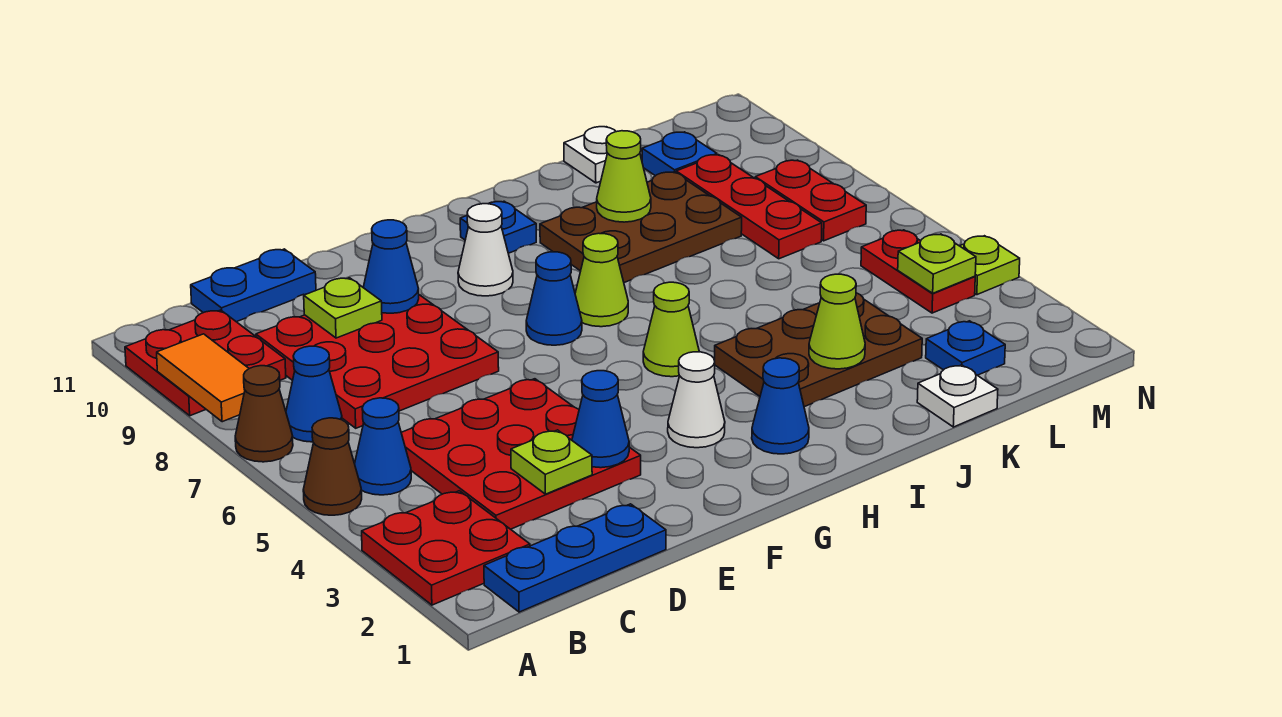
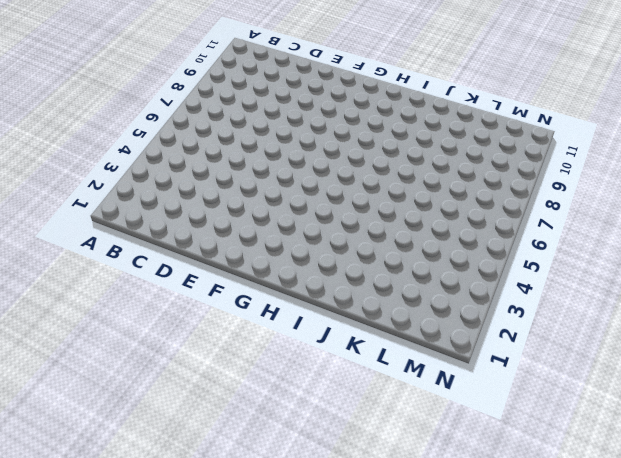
none -> red 2x2 plate [362,491,530,605]
none -> brown 1x1 cone [303,418,362,515]
none -> brown 1x1 cone [235,366,293,462]
none -> red 2x2 plate [125,310,286,416]

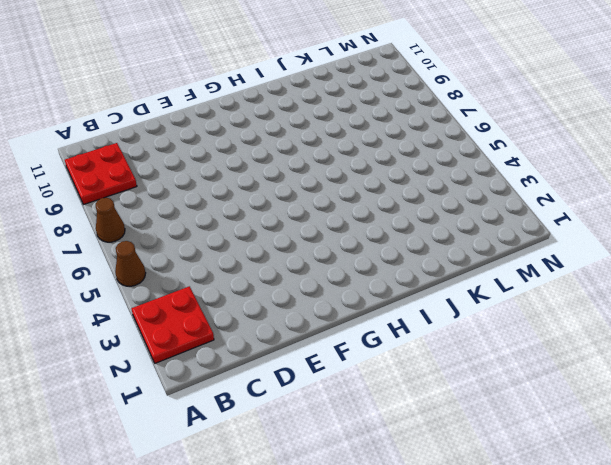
none -> blue 1x3 plate [484,504,666,612]
none -> blue 1x1 cone [355,398,411,495]
none -> blue 1x1 cone [286,346,342,442]
none -> red 3x3 plate [401,379,641,529]

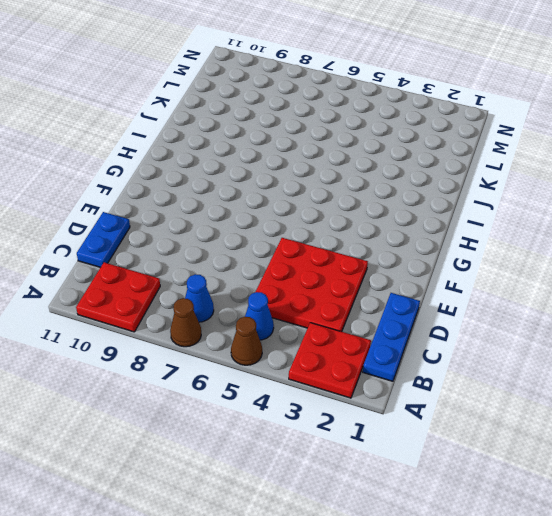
none -> red 3x3 plate [256,295,499,428]
none -> white 1x1 cone [668,352,725,448]
none -> blue 1x1 cone [526,252,582,345]
none -> white 1x1 cone [458,204,513,296]

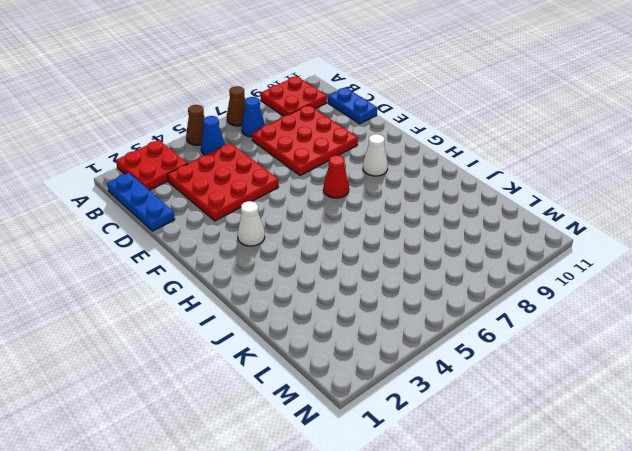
red 1x1 cone [323,155,349,198] -> blue 1x1 cone [526,252,582,345]
none -> blue 1x1 cone [752,358,809,454]
none -> lime 1x1 cone [643,282,699,377]
none -> lime 1x1 cone [575,233,628,327]
none -> blue 1x1 plate [460,201,536,253]

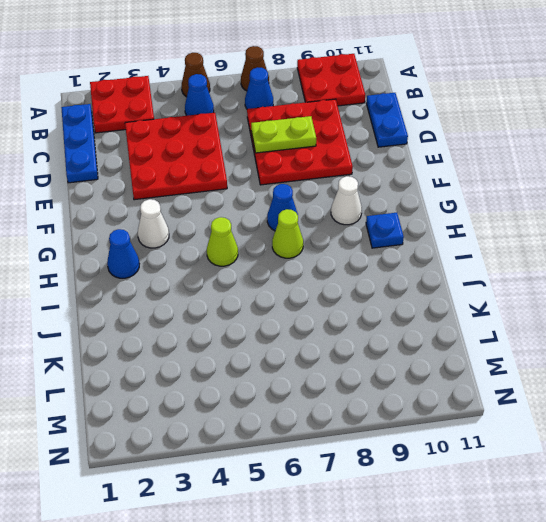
lime 1x2 plate [251,116,316,153] -> none
none -> brown 2x3 plate [715,293,922,407]
none -> brown 2x3 plate [540,172,742,283]
none -> white 1x1 plate [917,365,998,427]
none -> white 1x1 plate [564,127,616,183]

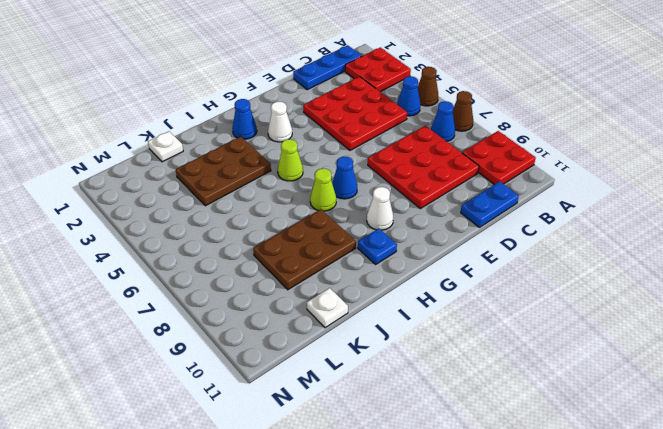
none -> blue 1x1 plate [926,321,1005,375]
none -> red 1x3 plate [676,155,822,259]
none -> blue 1x1 plate [642,132,717,176]
none -> red 1x2 plate [861,230,975,313]

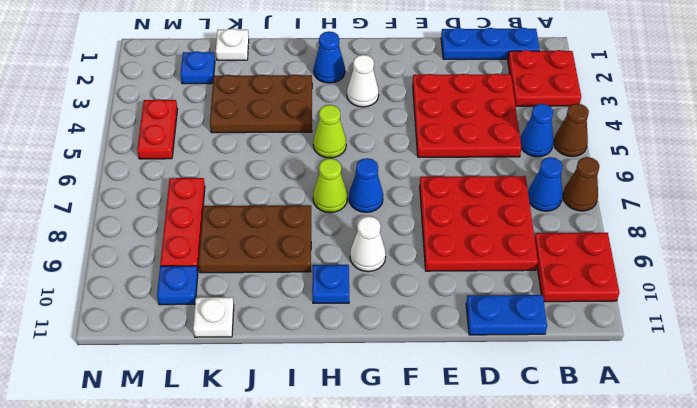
none -> red 1x2 plate [755,160,866,241]
none -> lime 1x1 plate [960,236,1020,295]
none -> orange 1x2 tile [157,334,249,422]
none -> lime 1x1 plate [511,430,592,494]

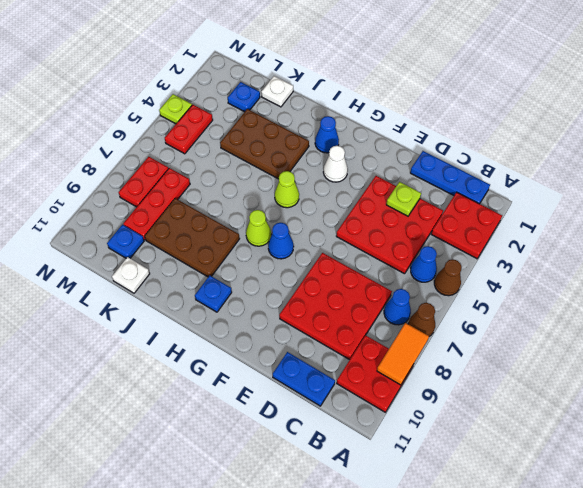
none -> white 1x1 cone [458,204,513,296]
none -> lime 1x1 plate [304,278,382,338]
none -> blue 1x1 cone [572,371,629,468]
none -> blue 1x1 cone [363,220,419,313]

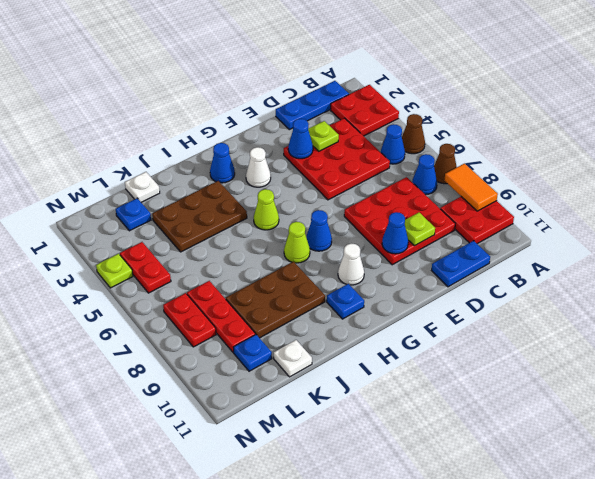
none -> lime 1x1 cone [809,274,865,369]
none -> lime 1x1 cone [597,131,651,222]
none -> lime 1x1 plate [898,234,976,293]

